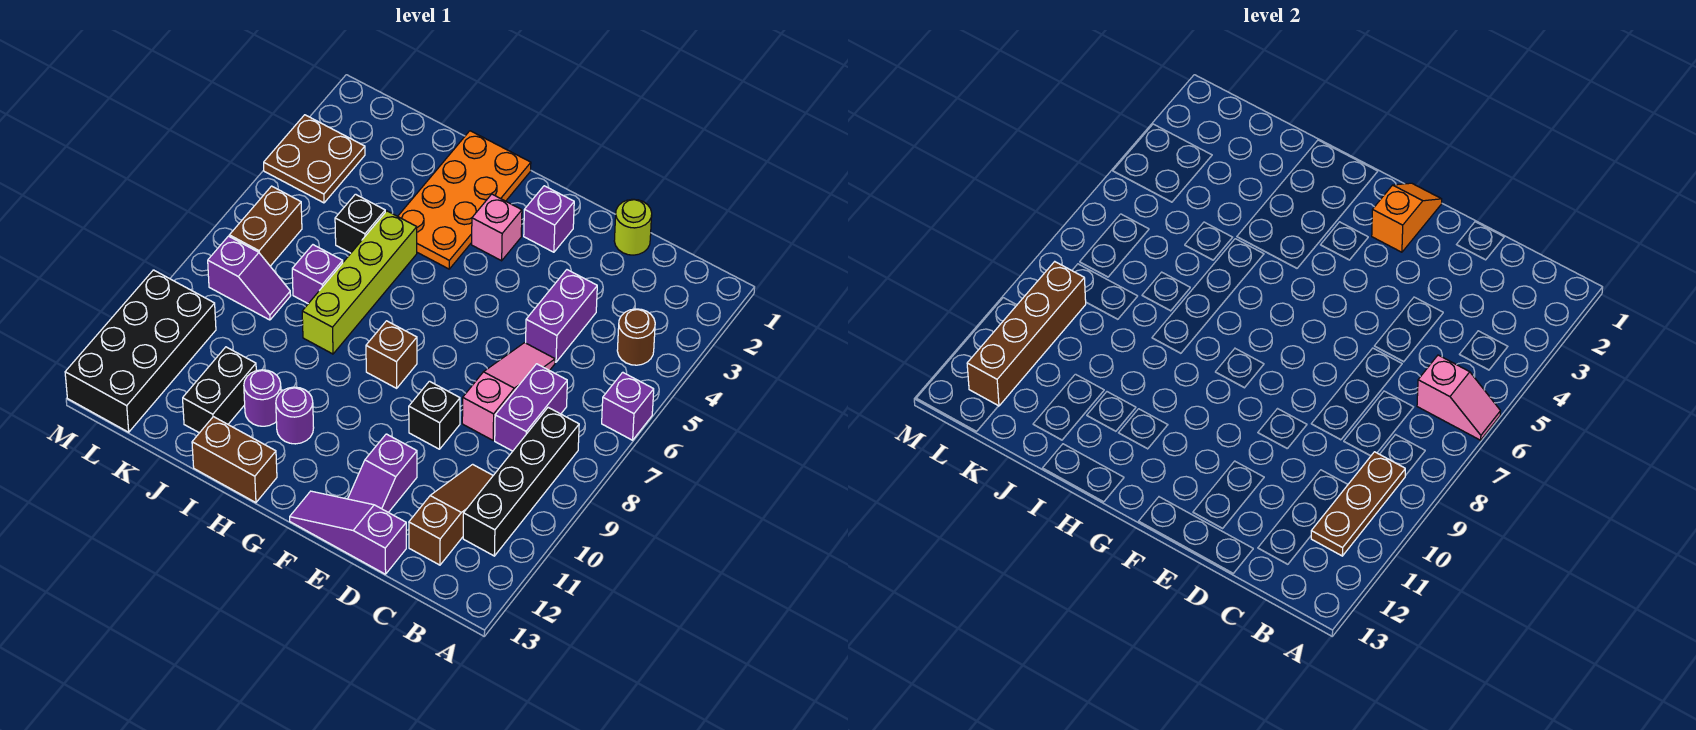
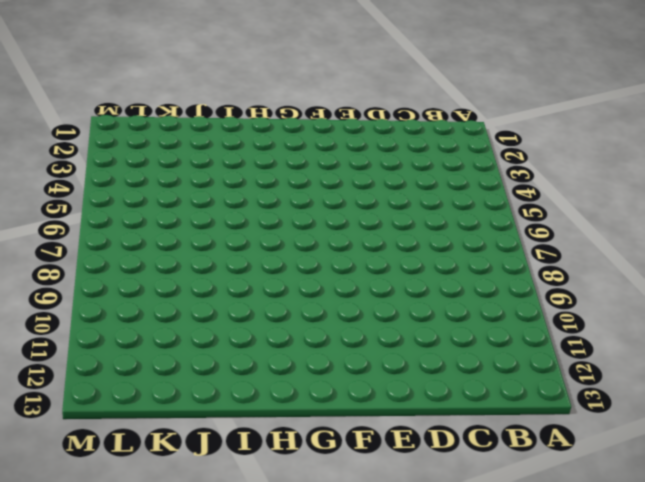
none -> purple 1x1 brick [602,372,654,440]
none -> brown 1x1 round brick [617,309,655,365]
none -> black 1x4 brick [463,407,579,556]
none -> purple 1x2 brick [495,364,567,451]

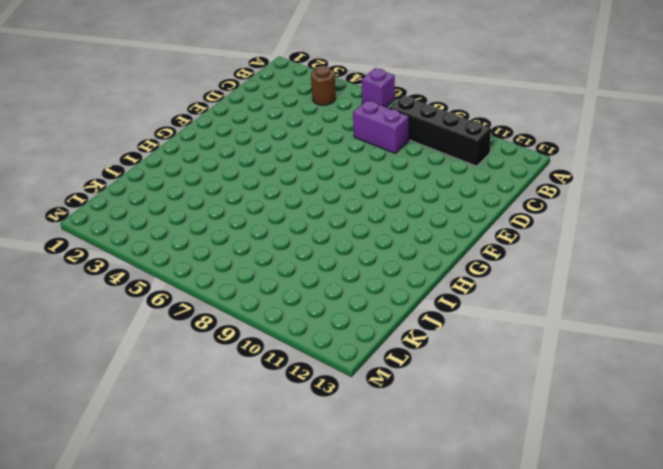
none -> brown 1x3 slope [409,464,493,565]
none -> lime 1x1 round brick [614,199,652,255]
none -> purple 1x2 brick [526,270,597,362]
none -> pink 1x3 slope [462,343,555,440]

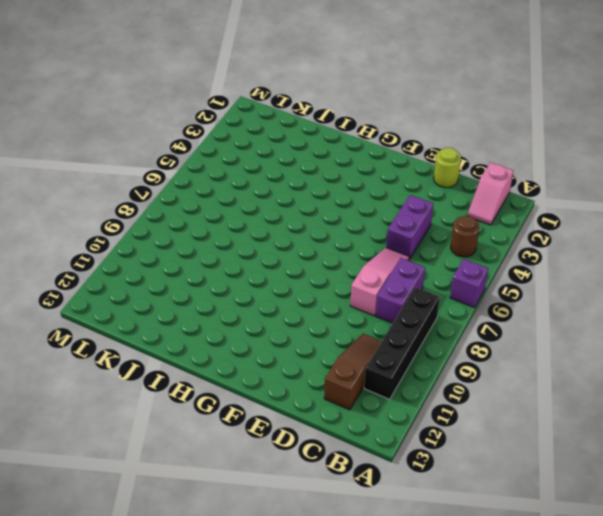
pink 1x2 slope [468,162,513,225] -> pink 1x2 slope turned to [1417,355,1500,440]
none -> purple 1x3 slope [290,491,406,574]
none -> black 1x1 brick [409,381,460,449]
none -> purple 1x2 slope [348,434,417,512]
none -> purple 1x1 brick [524,186,574,252]

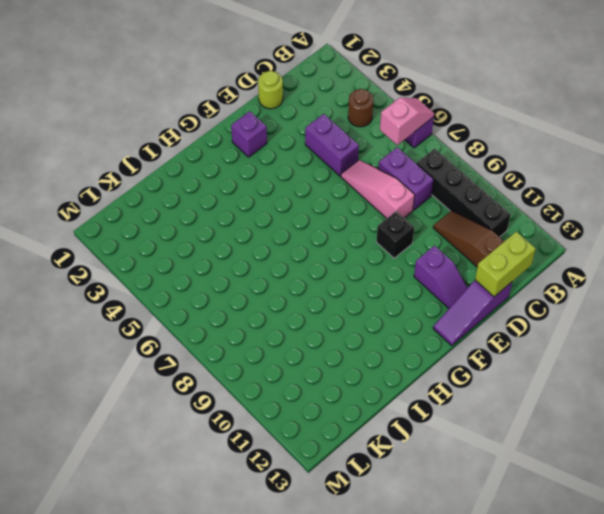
lime 1x2 brick [475,232,536,297] -> none
none -> pink 1x1 brick [472,194,522,261]
none -> brown 1x1 brick [366,321,417,388]
none -> orange 2x4 plate [398,131,531,269]
none -> purple 1x1 round brick [276,387,314,444]

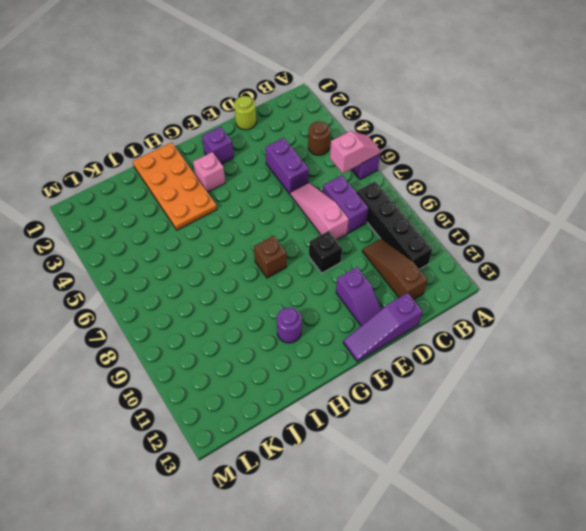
none -> brown 1x2 brick [192,417,277,503]
none -> lime 1x4 brick [302,211,417,354]
none -> purple 1x1 round brick [244,370,281,426]
none -> black 1x1 brick [335,194,385,253]

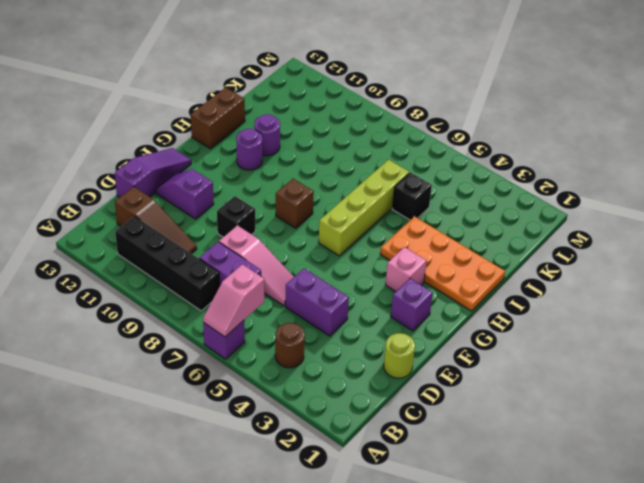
lime 1x4 brick [319,159,409,256] -> lime 1x4 brick turned to [302,211,417,354]
none -> purple 1x1 brick [292,245,343,304]
none -> black 1x2 brick [183,347,256,433]
none -> purple 1x2 slope [208,236,291,320]
none -> brown 2x2 plate [264,115,365,203]

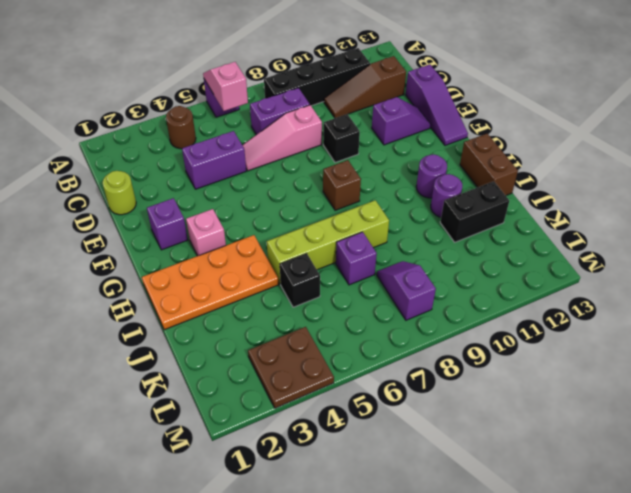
none -> brown 1x2 brick [229,186,302,266]
none -> black 2x4 brick [65,270,216,432]
none -> brown 1x3 plate [1311,452,1405,556]
none -> orange 1x2 slope [1372,183,1442,252]

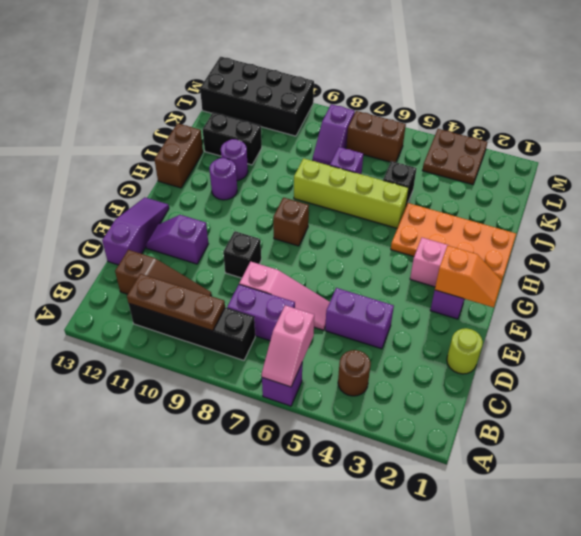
none -> brown 1x4 brick [967,262,1086,406]

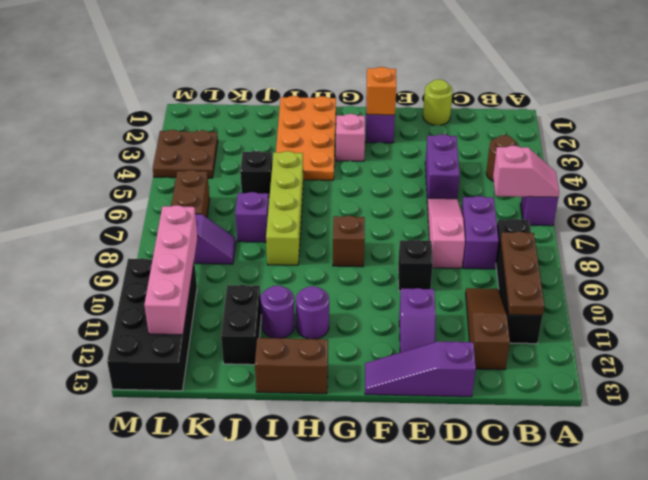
pink 1x4 brick [144,205,198,335] -> brown 1x4 brick [967,262,1086,406]

